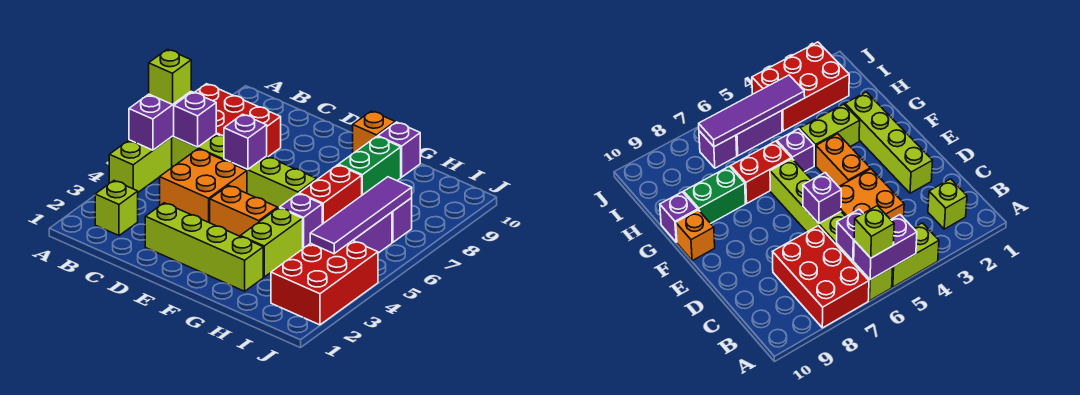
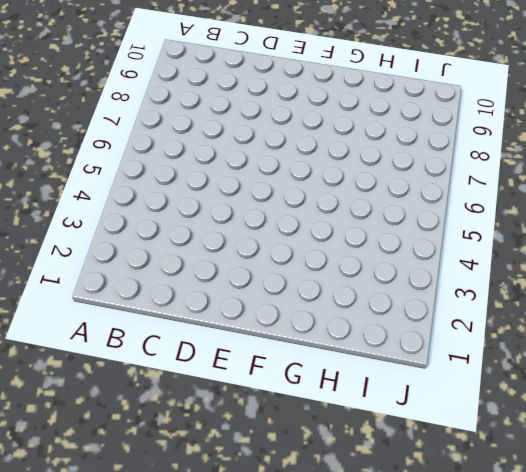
none -> lime 1x2 brick [109,137,172,192]
none -> lime 1x6 brick [172,134,317,208]
none -> red 2x3 brick [194,84,281,157]

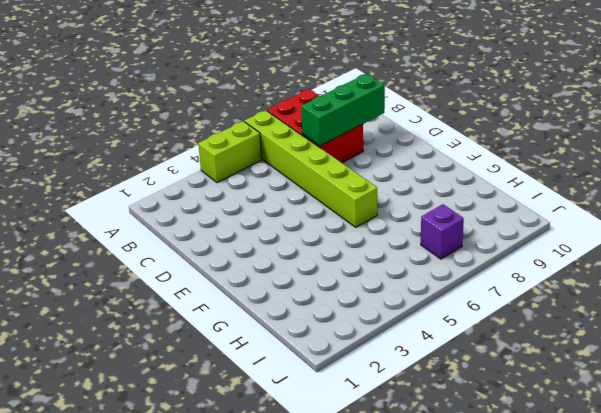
green 1x3 brick [301,74,385,146] -> none
none -> lime 1x1 brick [95,181,138,236]
none -> orange 2x2 brick [160,149,247,223]
none -> lime 1x4 brick [145,203,263,291]

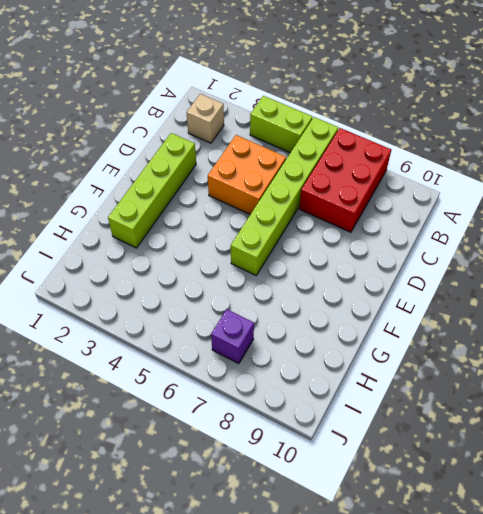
tan 1x1 brick [187,94,224,143] -> lime 1x1 brick [95,181,138,236]
none -> orange 1x2 brick [210,185,278,236]
none -> orange 1x1 brick [353,111,395,153]
none -> lime 1x2 brick [240,208,303,277]

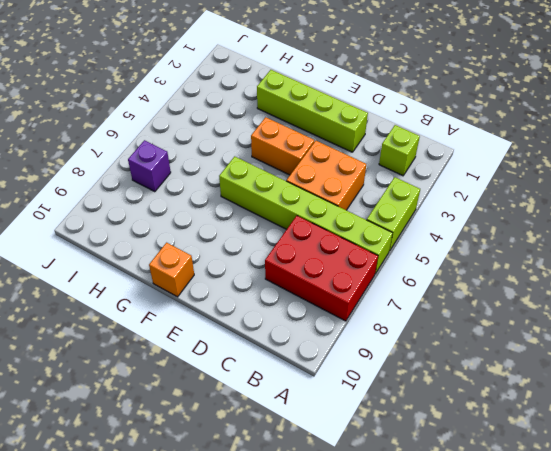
none -> lime 1x2 brick [240,208,303,277]
none -> purple 1x1 brick [280,194,322,248]
none -> red 1x2 brick [299,165,362,224]

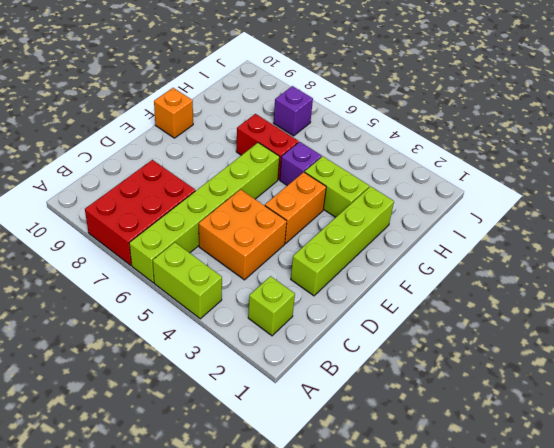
none -> green 1x2 brick [339,136,401,195]
none -> purple 1x1 brick [378,122,420,177]
none -> red 2x3 brick [271,241,378,325]

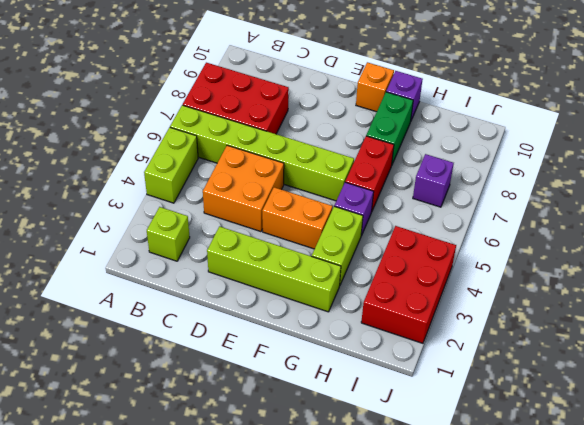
none -> purple 1x2 brick [353,212,392,253]
none -> purple 1x2 brick [129,92,191,150]
none -> purple 1x1 brick [174,92,216,147]

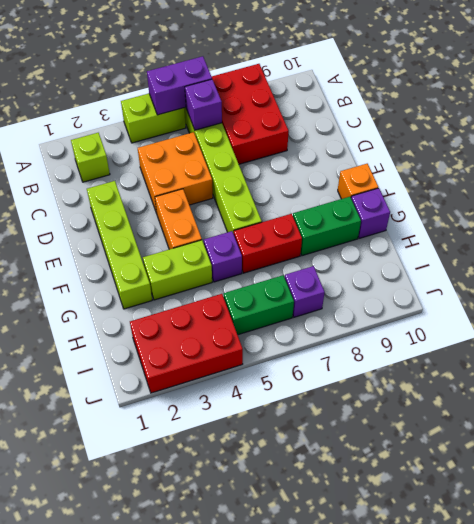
green 1x2 brick [224,275,294,335] -> purple 1x2 brick [353,212,392,253]
none -> purple 1x1 brick [224,114,267,170]
none -> purple 1x4 tile [310,177,412,254]
none -> lime 1x1 brick [149,49,191,104]

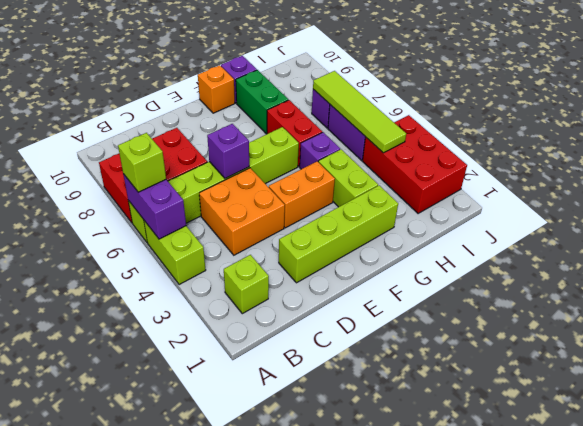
lime 1x4 tile [313,71,406,153] -> purple 1x4 tile [310,177,412,254]
none -> purple 1x1 brick [174,92,216,147]

